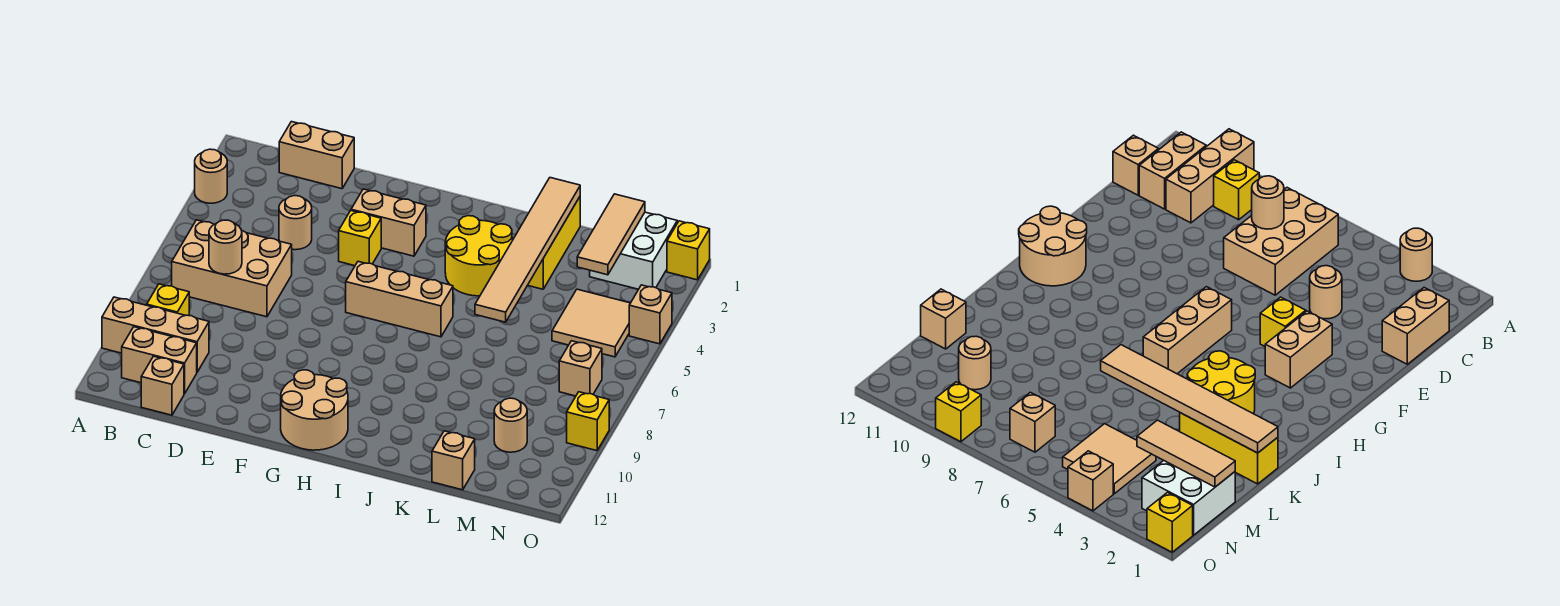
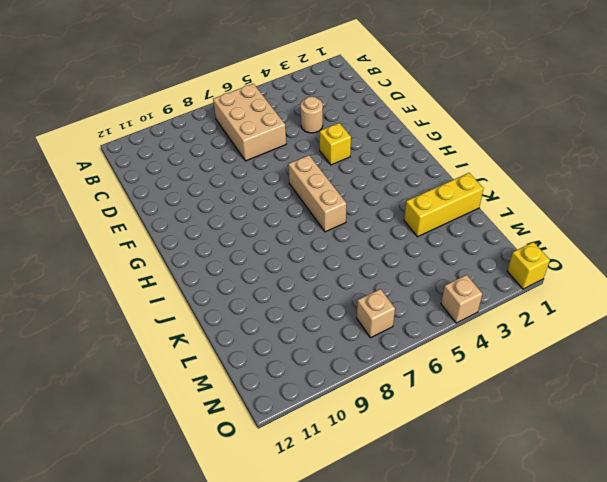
none -> tan 1x1 round brick [195,149,227,203]
none -> tan 1x3 brick [102,297,209,372]
none -> yellow 1x1 brick [147,284,189,316]

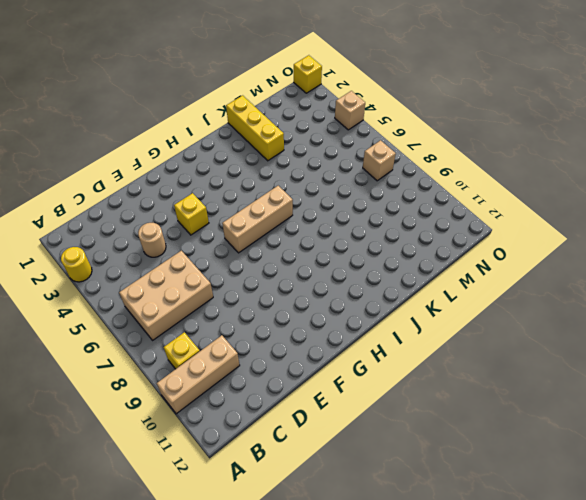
yellow 1x1 round brick [61,247,92,282] -> tan 1x1 round brick [195,149,227,203]
none -> tan 1x2 brick [122,327,197,394]
none -> tan 1x2 brick [279,122,354,189]
none -> tan 1x1 brick [141,356,184,415]

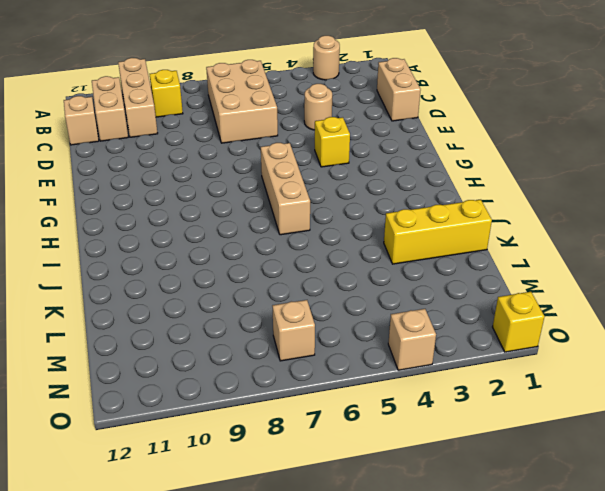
none -> tan 1x2 brick [351,189,426,256]
none -> tan 2x2 round brick [281,370,348,450]
none -> yellow 2x2 round brick [445,216,513,296]

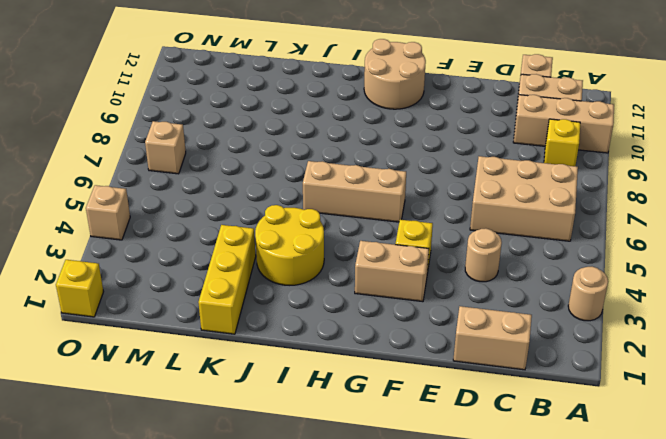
none -> tan 1x1 brick [432,431,475,490]
none -> white 2x2 brick [590,212,677,289]
none -> tan 2x2 tile [552,289,630,357]

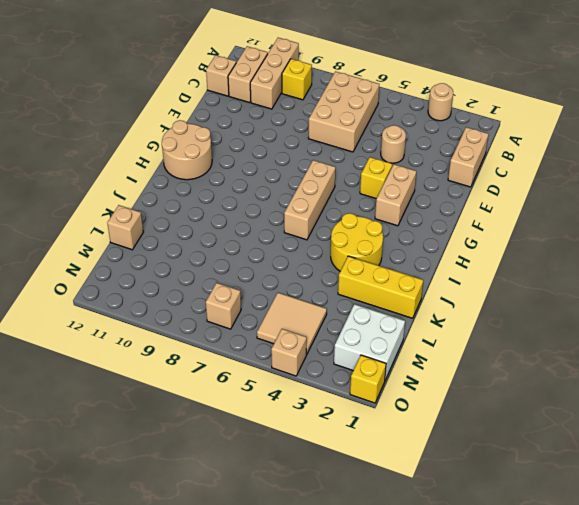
none -> tan 1x1 round brick [494,398,527,452]
none -> yellow 1x1 brick [567,392,609,451]
none -> tan 1x1 round brick [209,220,242,274]

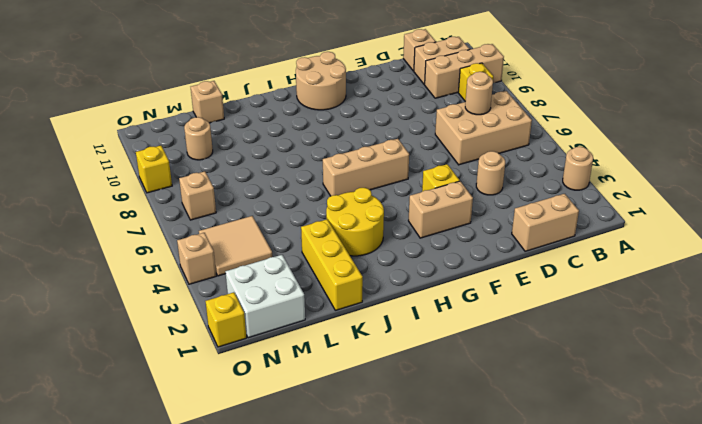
none -> tan 1x6 tile [475,178,580,322]
none -> tan 1x3 tile [577,194,645,275]

